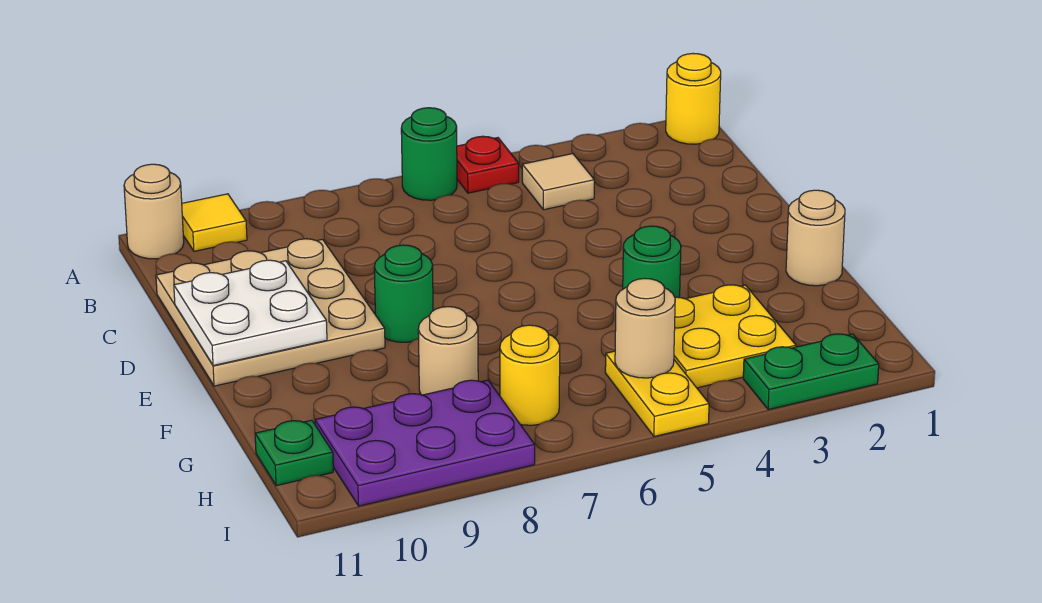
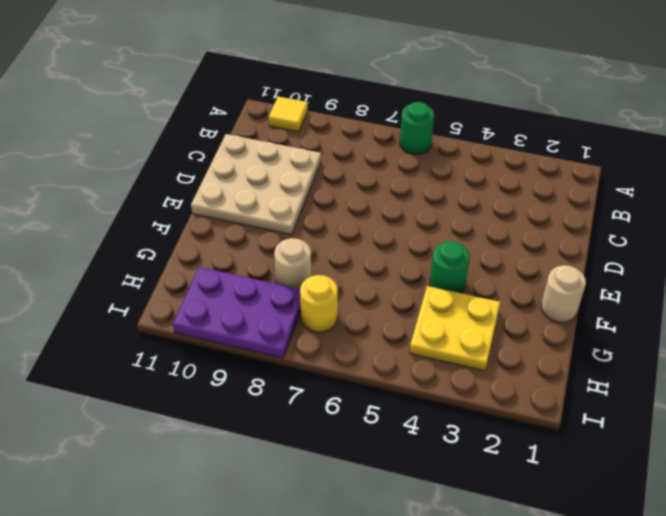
none -> yellow 1x1 round brick [666,54,721,144]
none -> red 1x1 plate [457,136,519,193]
none -> tan 1x1 round brick [124,164,184,259]

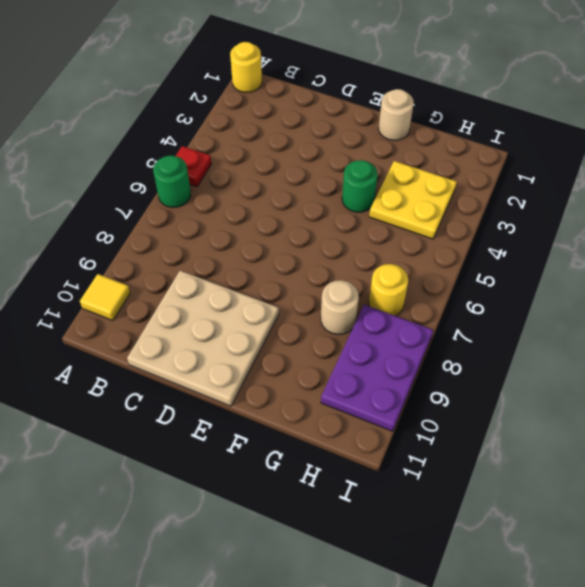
none -> tan 1x1 round brick [124,164,184,259]
none -> tan 1x1 tile [522,154,594,210]
none -> green 1x1 round brick [374,245,433,342]

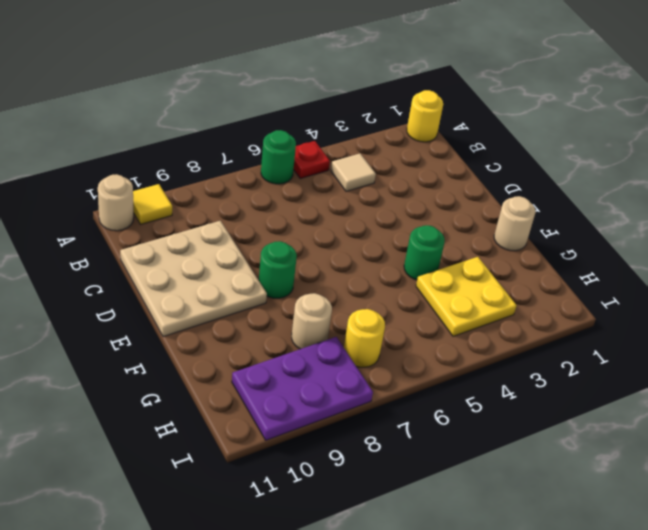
none -> yellow 1x2 plate [605,351,709,436]
none -> green 1x1 plate [255,420,333,486]
none -> green 1x2 plate [743,334,879,410]

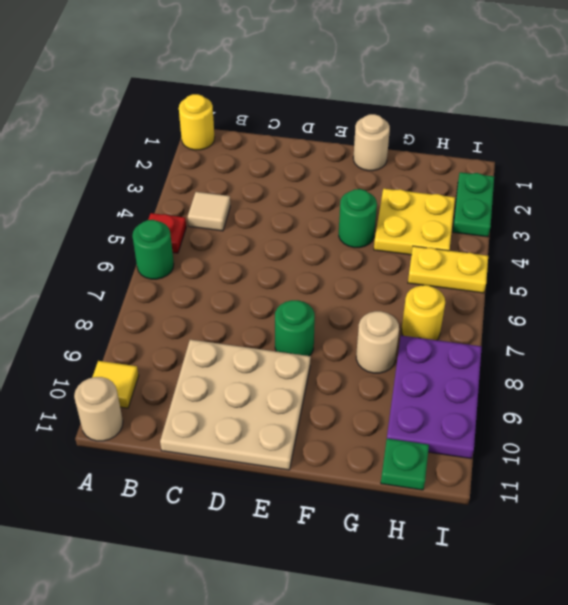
none -> white 2x2 plate [174,260,327,366]
none -> tan 1x1 round brick [615,278,675,378]

